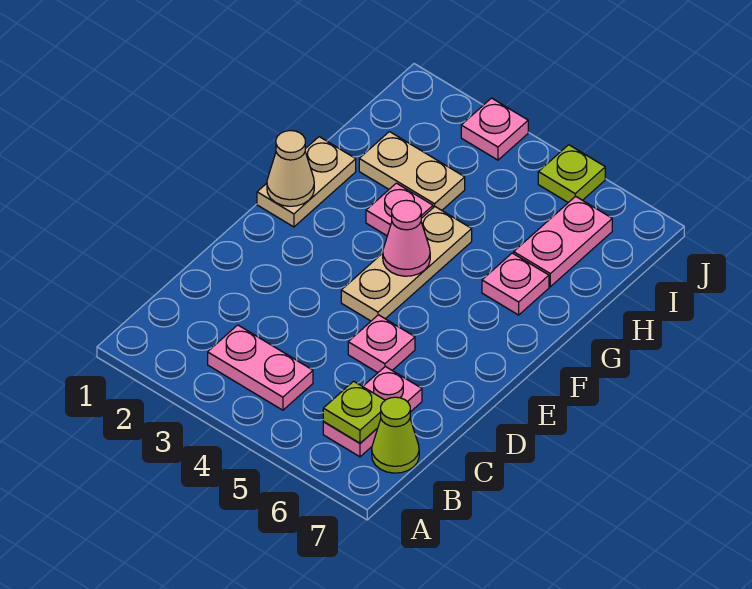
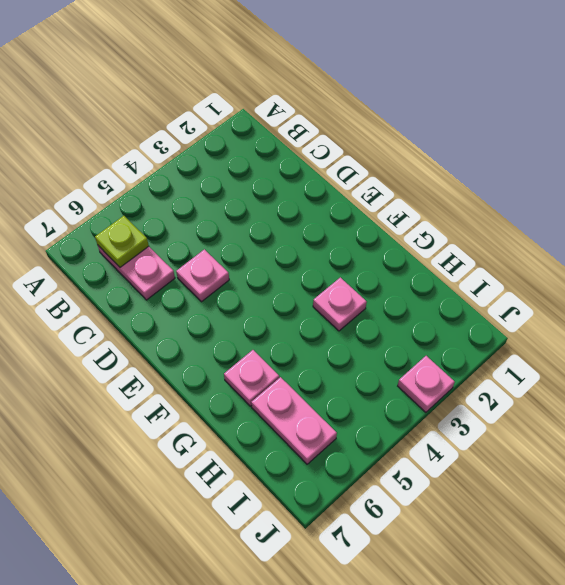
none -> pink 1x2 plate [208,325,313,410]
none -> lime 1x1 cone [372,397,419,473]
none -> tan 1x3 plate [341,207,472,321]

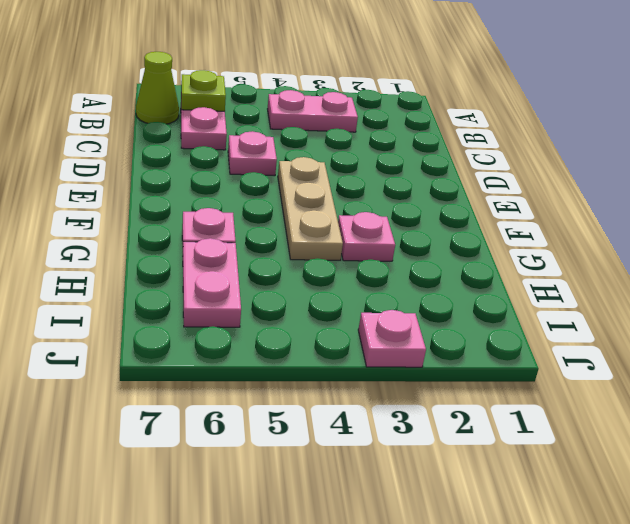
none -> tan 1x2 plate [257,137,356,227]
none -> tan 1x2 plate [359,132,465,210]
none -> lime 1x1 plate [538,145,605,203]

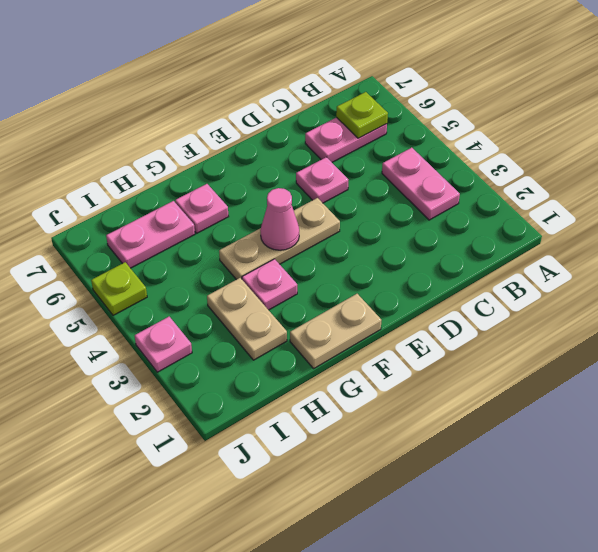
none -> lime 1x1 cone [372,397,419,473]
none -> tan 1x1 cone [267,131,314,206]

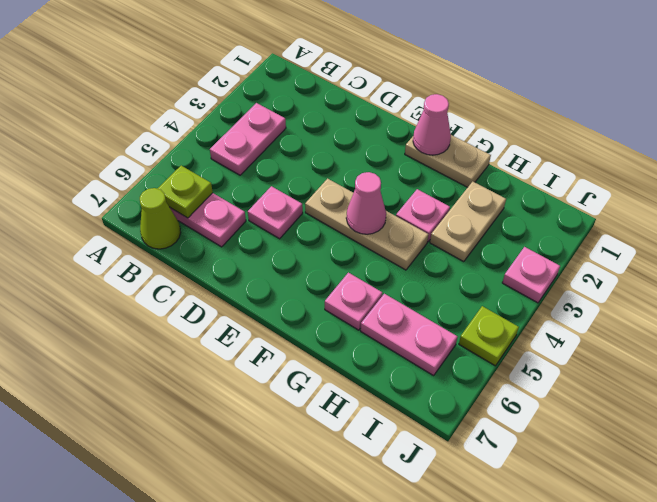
pink 1x1 cone [413,94,451,155] -> tan 1x1 cone [267,131,314,206]

